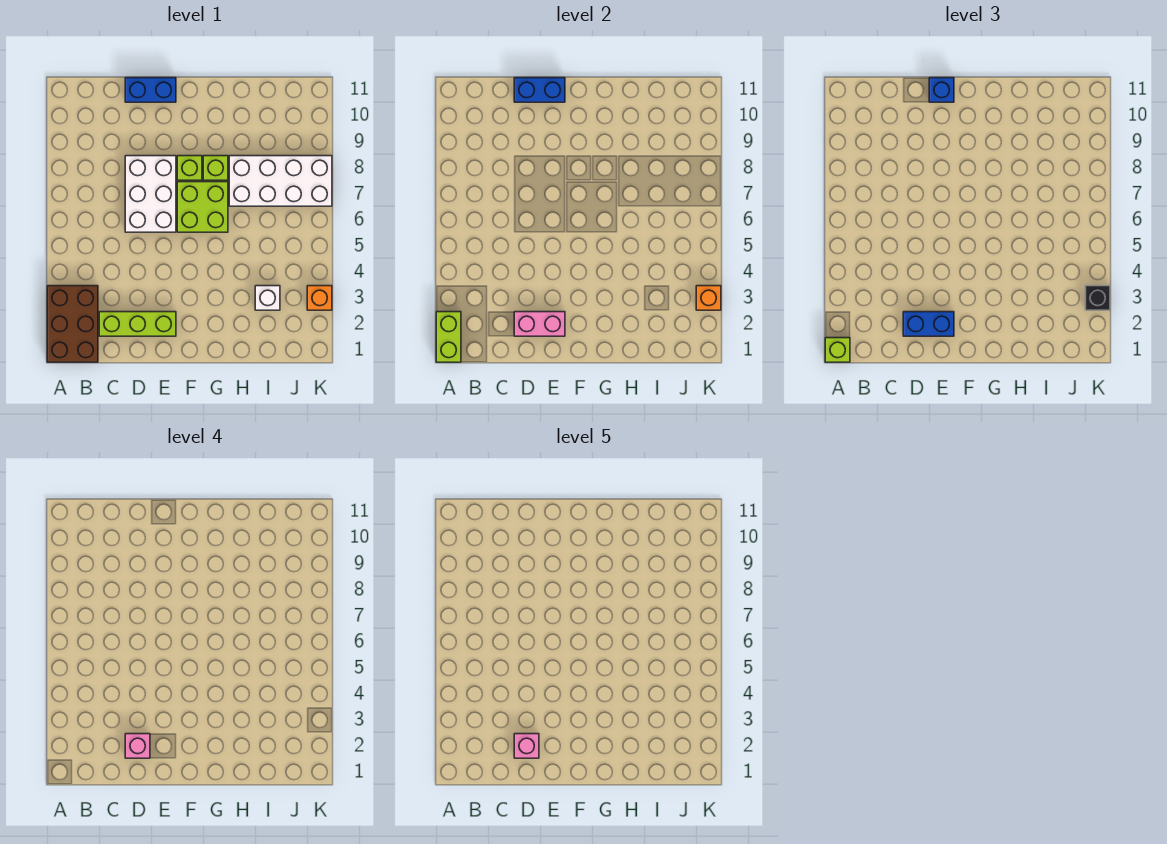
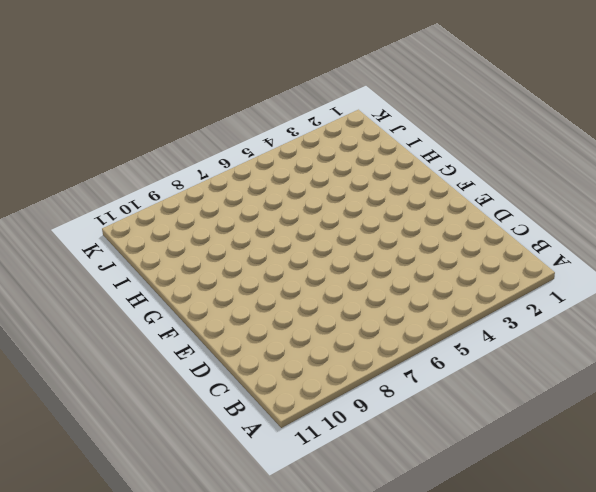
none -> brown 2x3 brick [47,286,98,362]
none -> lime 1x3 brick [99,312,176,336]
none -> white 2x3 brick [125,156,176,232]

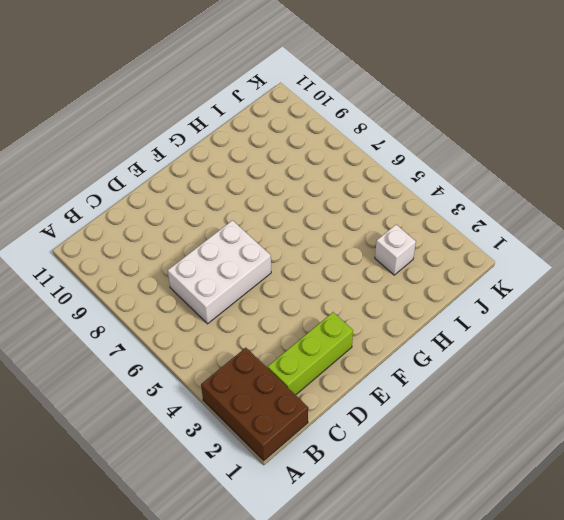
white 2x3 brick [168,220,271,324] -> white 2x3 brick turned to [125,156,176,232]
none -> blue 1x2 brick [125,78,176,102]
none -> lime 2x2 brick [177,182,228,232]
none -> lime 1x1 brick [177,156,202,180]

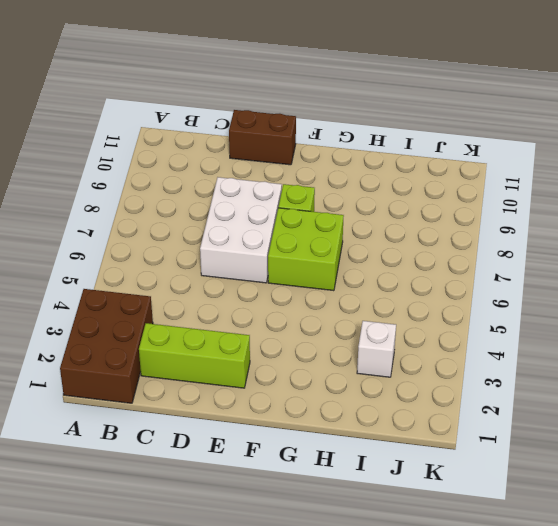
brown 1x2 brick [229,110,296,165] -> blue 1x2 brick [125,78,176,102]
none -> lime 1x1 brick [203,156,228,180]
none -> white 2x4 brick [229,156,332,206]
none -> orange 1x1 brick [307,286,332,310]

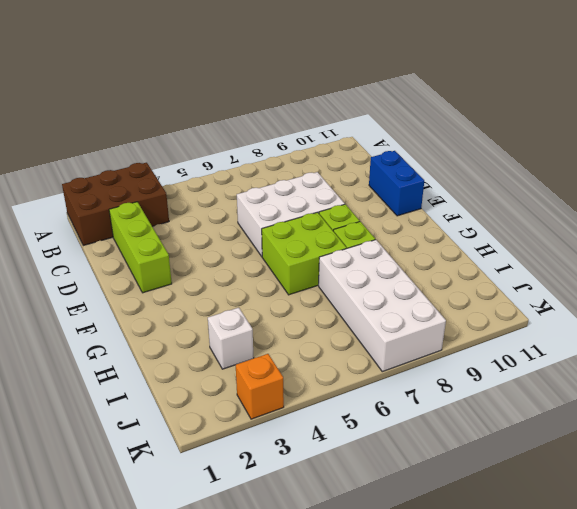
none -> lime 1x2 brick [436,312,461,362]
none -> pink 1x2 brick [514,312,565,336]
none -> blue 1x2 brick [514,78,565,102]

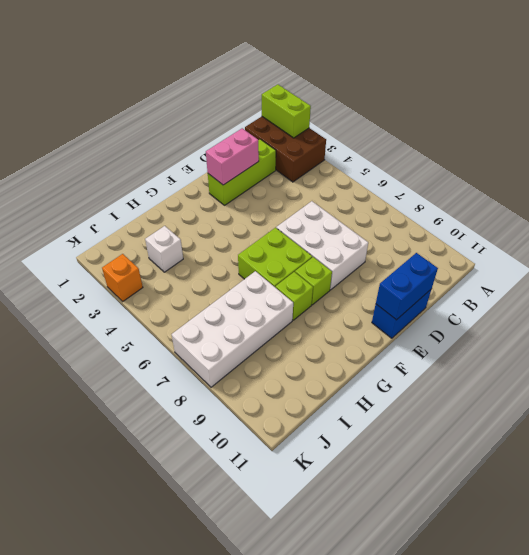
none -> orange 1x1 brick [696,286,721,310]
none -> lime 1x1 brick [825,338,850,362]
none -> blue 1x2 brick [903,312,954,336]

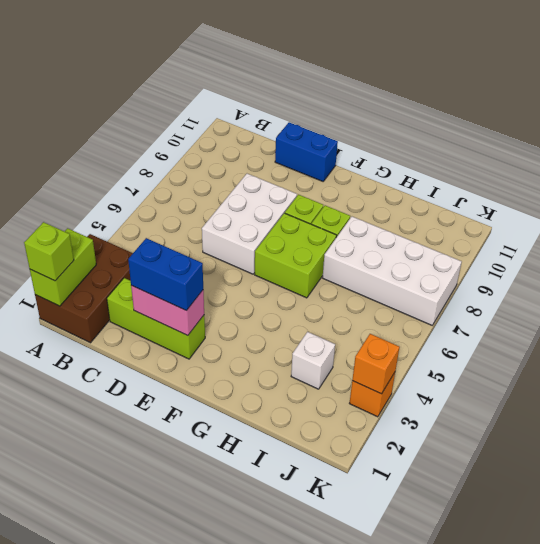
none -> blue 1x2 brick [514,78,565,102]
none -> blue 1x1 brick [929,78,954,102]
none -> black 1x1 brick [1085,286,1110,310]

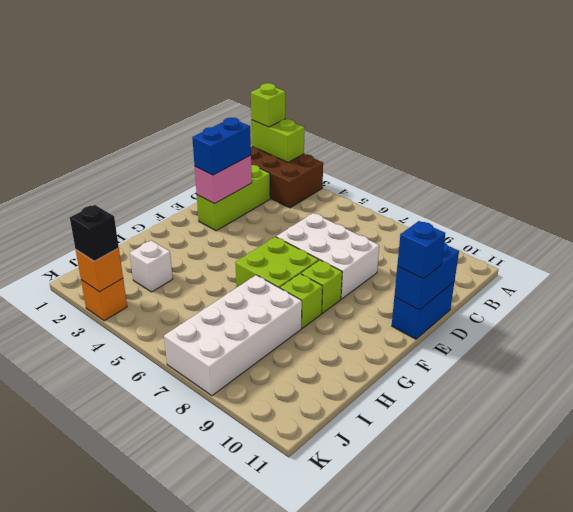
none -> pink 1x1 brick [125,734,150,758]
none -> pink 1x1 brick [514,734,539,758]

